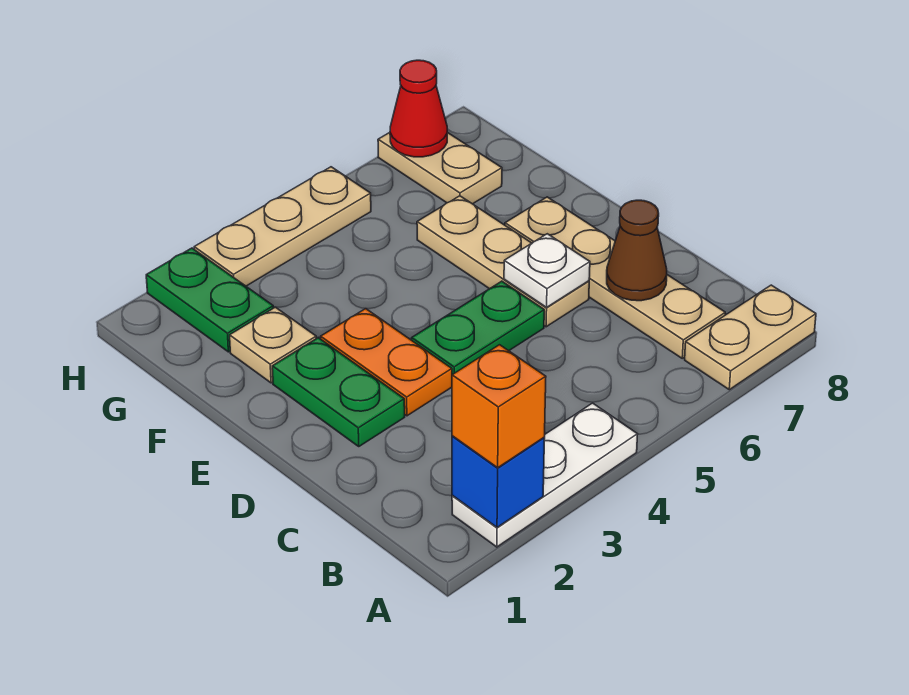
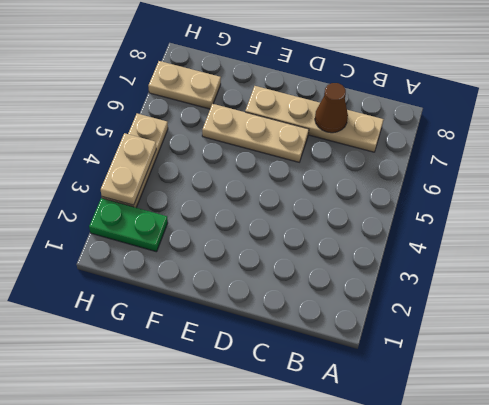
tan 1x2 plate [101,133,156,205] -> tan 1x2 plate moved to [685,285,816,390]
none -> white 1x3 plate [452,403,638,547]
none -> green 1x2 plate [272,338,405,446]
none -> orange 1x2 plate [321,309,452,416]

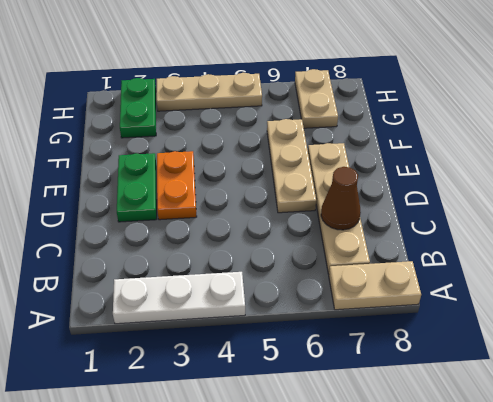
none -> green 1x2 plate [412,281,544,375]
none -> tan 1x1 plate [230,307,316,383]
none -> blue 1x1 brick [452,436,545,527]

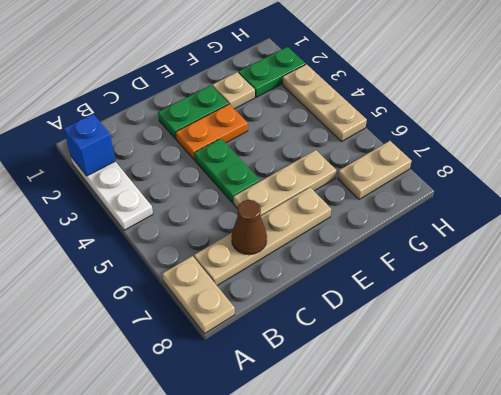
none -> white 1x1 plate [504,234,590,307]
none -> red 1x1 cone [390,60,447,157]
none -> orange 1x1 brick [452,345,546,468]

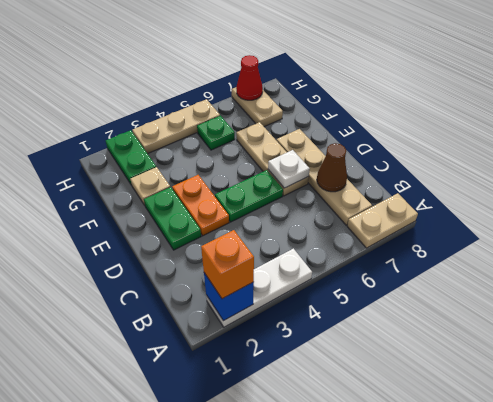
green 1x1 plate [197,116,235,150] -> none

